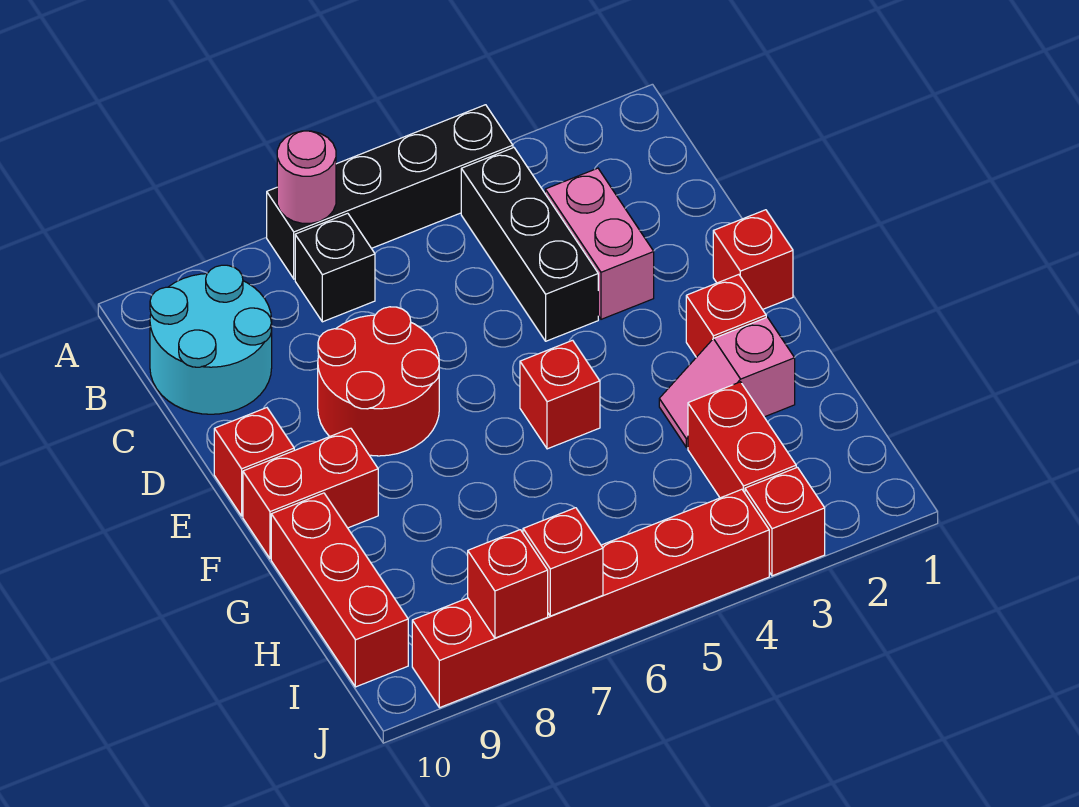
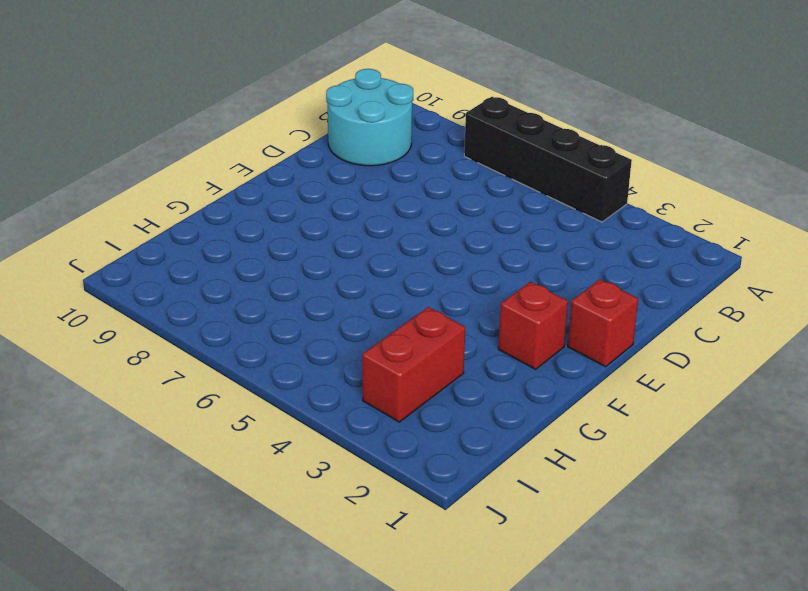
none -> black 1x3 brick [461,148,598,341]
none -> black 1x1 brick [295,213,375,322]
none -> pink 1x2 brick [545,168,654,319]

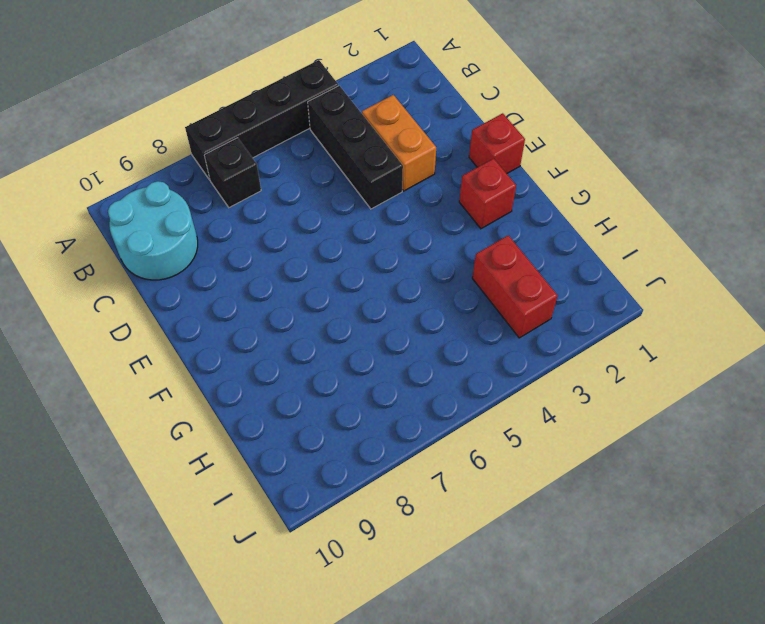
orange 1x2 brick [362,95,436,191] -> pink 1x2 brick [545,168,654,319]
none -> red 2x2 round brick [318,307,439,456]
none -> red 1x1 brick [214,408,294,516]
none -> red 1x1 brick [520,340,600,449]

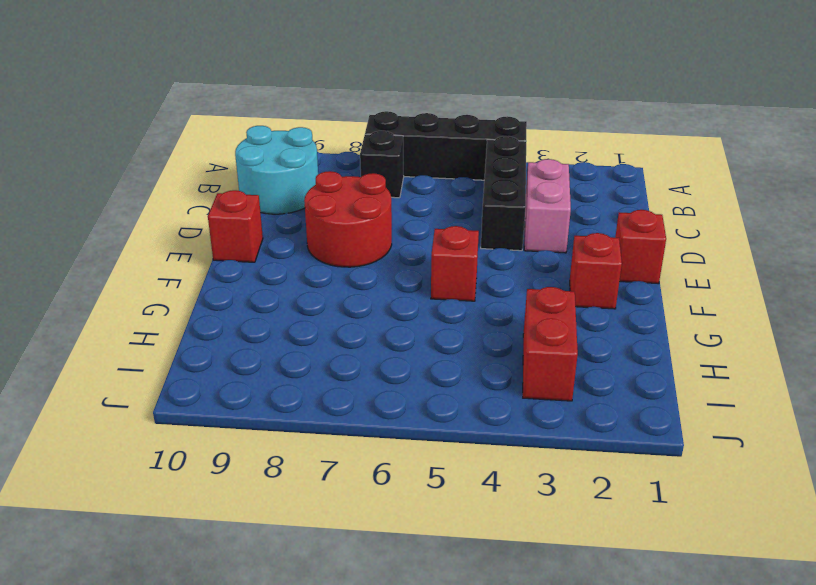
none -> red 1x2 brick [243,428,378,559]
none -> pink 1x2 slope [659,317,795,448]
none -> red 1x3 brick [271,493,408,687]

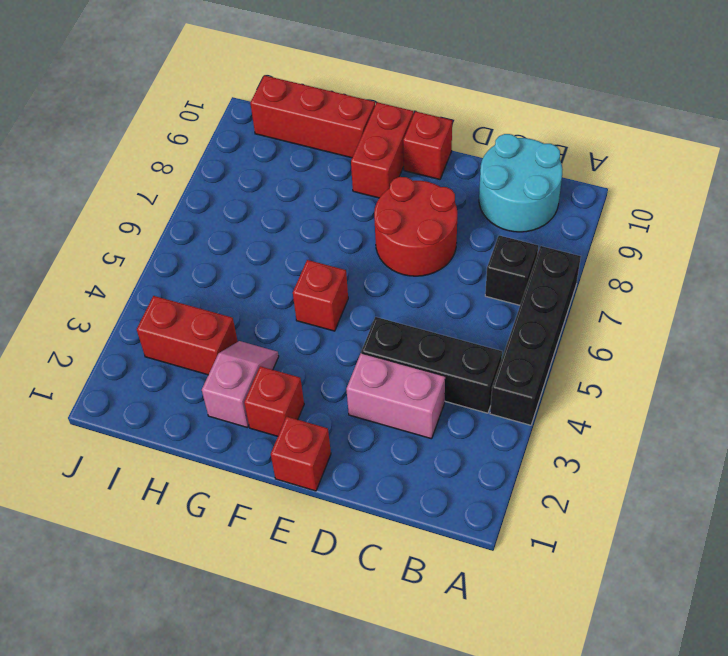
none -> red 1x1 brick [745,467,825,576]
none -> red 1x6 brick [412,489,769,708]
none -> pink 1x1 round brick [277,131,336,223]

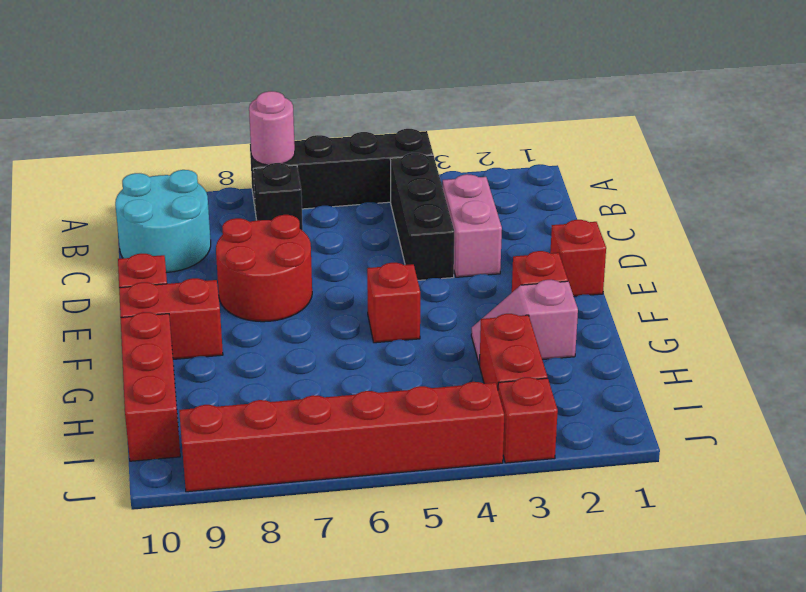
none -> red 1x1 brick [523,508,603,616]
none -> red 1x1 brick [468,530,548,638]

